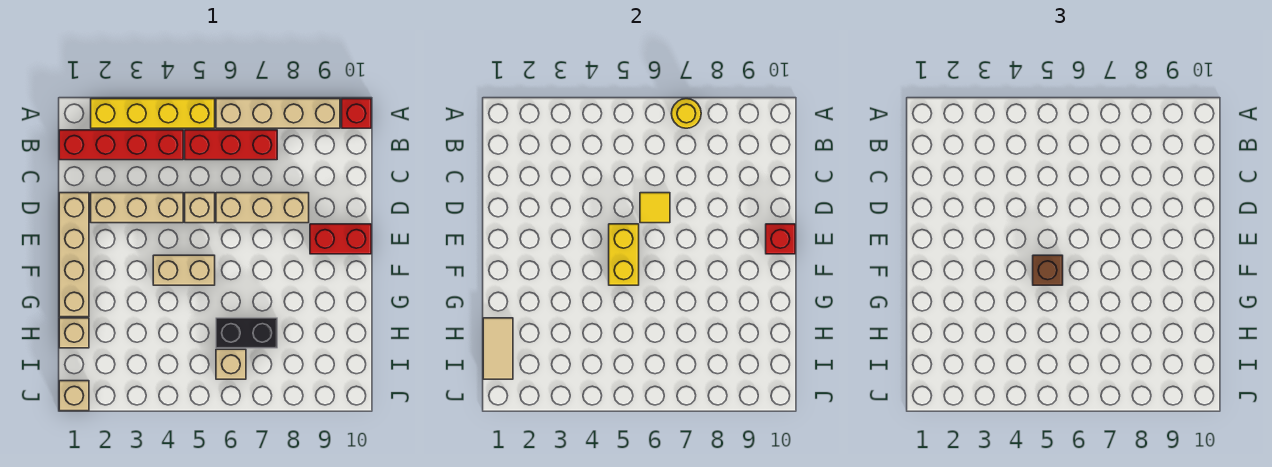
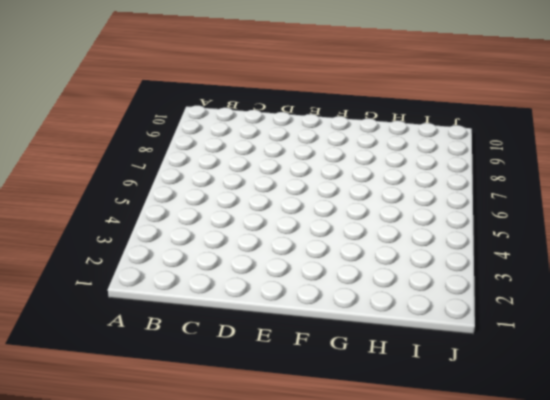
none -> yellow 1x4 brick [91,99,215,128]
none -> tan 1x4 brick [216,99,340,128]
none -> red 1x1 brick [342,99,371,128]

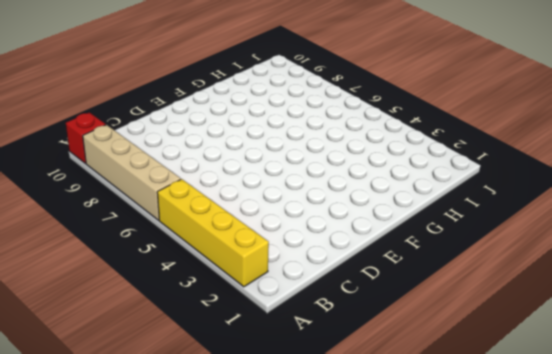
none -> red 1x4 brick [59,130,183,160]
none -> red 1x3 brick [185,130,277,160]
none -> tan 1x4 brick [59,193,89,317]

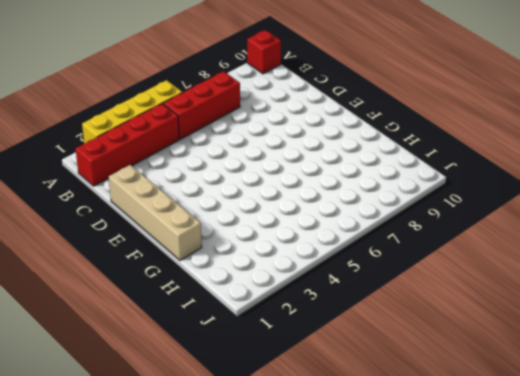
none -> tan 1x4 brick [216,99,340,128]
none -> tan 1x3 brick [91,193,183,223]
none -> tan 1x1 brick [185,193,215,223]

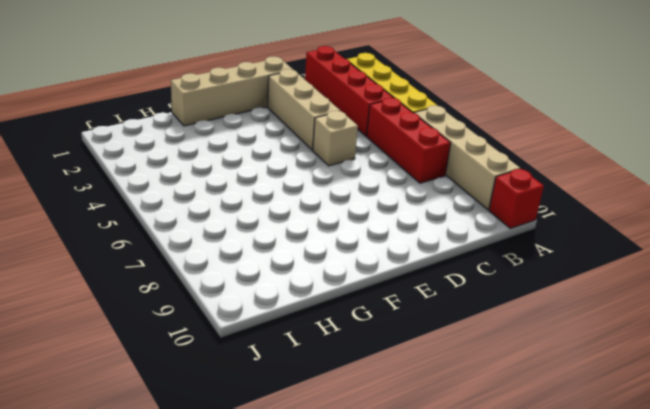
none -> tan 1x3 brick [216,193,309,223]
none -> red 1x2 brick [310,224,371,254]
none -> tan 1x2 brick [153,255,215,285]

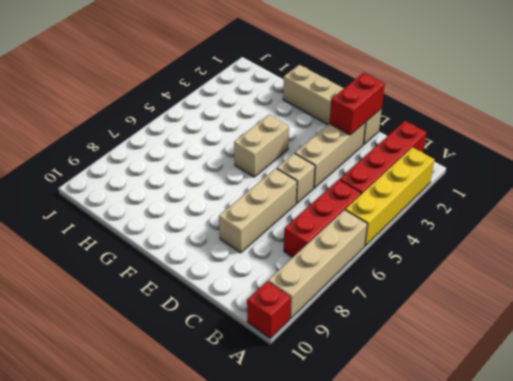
red 1x2 brick [329,73,385,135] -> red 1x2 brick moved to [310,224,371,254]
none -> tan 1x1 brick [59,318,89,348]
none -> black 1x2 brick [216,318,277,348]
none -> tan 1x1 brick [216,349,246,379]

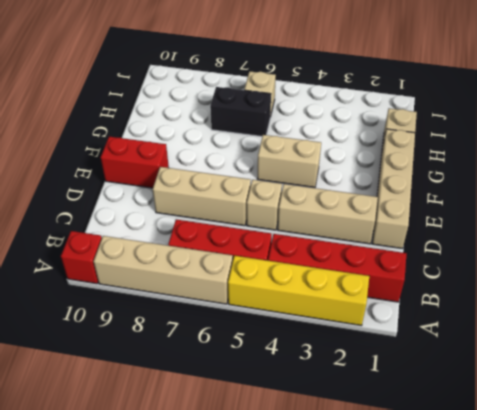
none -> tan 1x1 brick [59,381,89,411]
none -> yellow 1x1 round brick [671,99,701,128]
none -> yellow 1x1 tile [640,193,670,223]

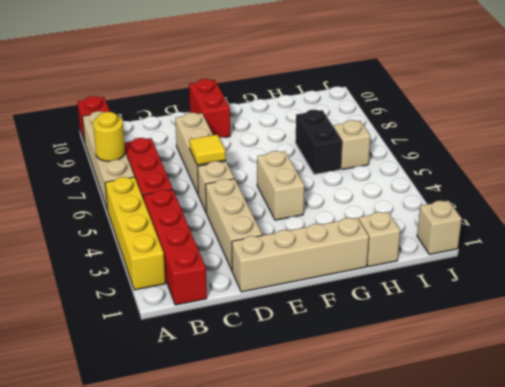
none -> yellow 1x2 brick [609,224,639,285]
none -> red 1x1 brick [766,224,795,254]
none -> tan 1x2 tile [483,318,513,379]

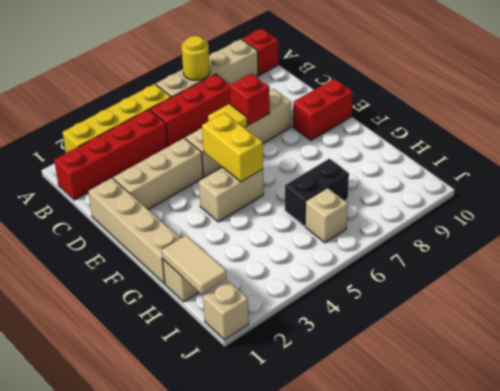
red 1x1 brick [230,74,270,125] -> red 1x1 brick moved to [766,224,795,254]
none -> brown 1x1 brick [1033,255,1063,285]

